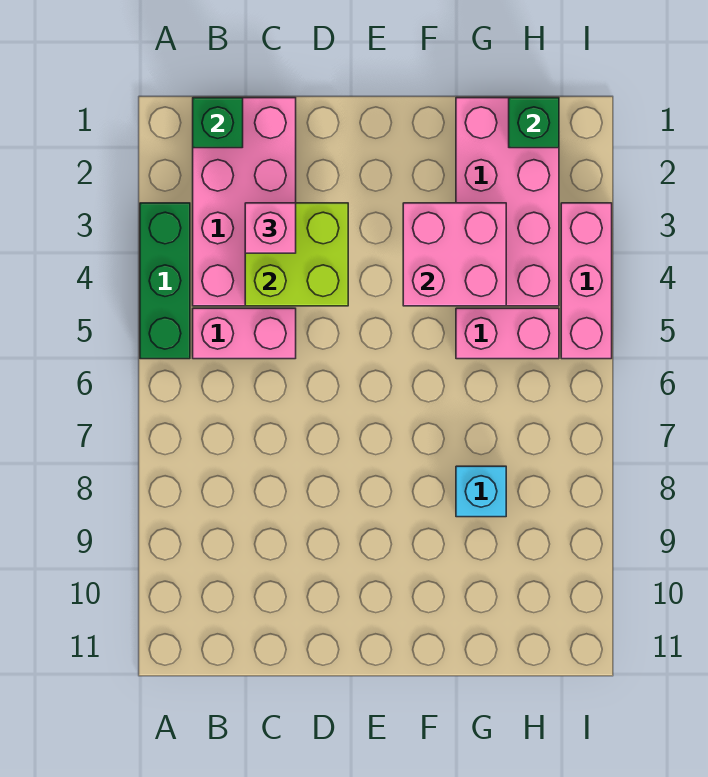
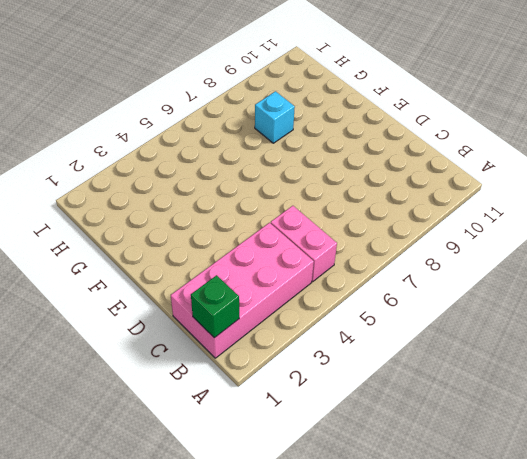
none -> green 1x3 brick [140,203,190,359]
none -> pink 2x4 brick [456,98,559,306]
none -> pink 1x2 brick [456,308,559,359]

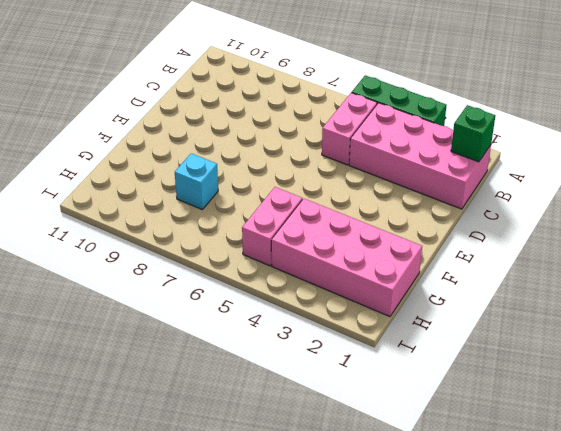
none -> pink 1x3 brick [561,203,612,359]
none -> lime 2x2 brick [245,203,348,306]
none -> pink 2x2 brick [403,203,506,306]

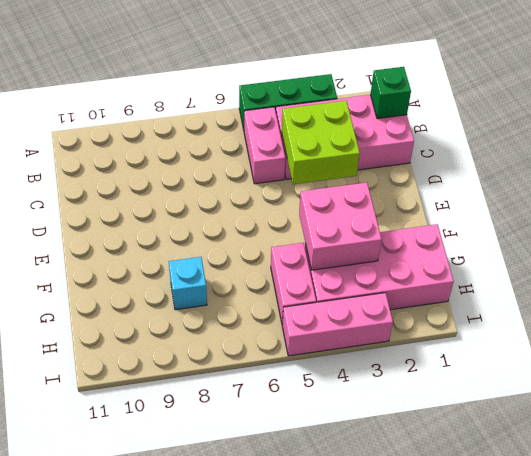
none -> green 1x1 brick [509,98,559,148]
none -> pink 1x1 brick [245,203,296,253]

